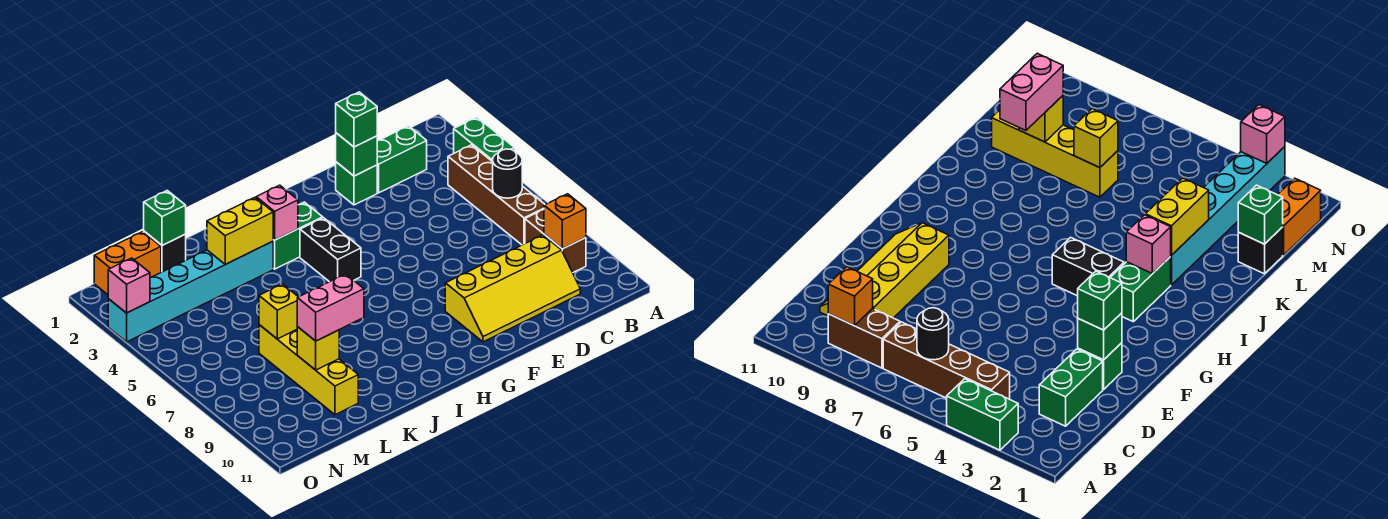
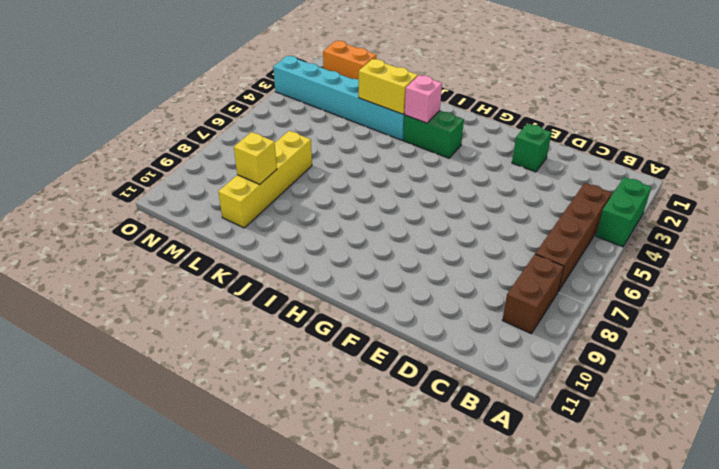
none -> green 1x2 brick [377,126,427,193]
none -> yellow 2x4 slope [445,235,580,342]
none -> black 1x2 brick [300,218,361,282]

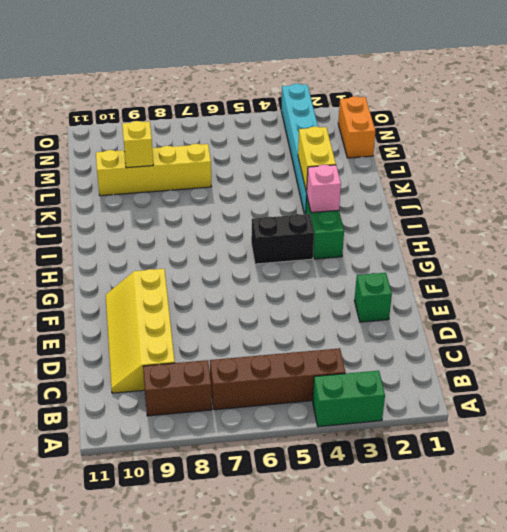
none -> green 1x2 brick [377,126,427,193]
none -> black 1x1 brick [144,231,186,272]
none -> black 1x1 round brick [493,149,522,198]

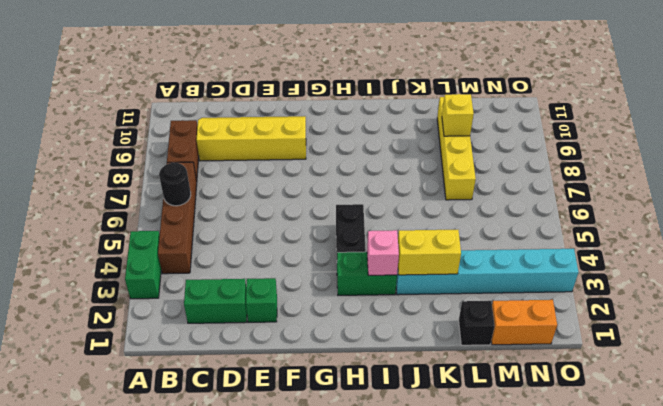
none -> orange 1x1 brick [544,194,586,249]
none -> green 1x1 brick [336,133,377,176]
none -> green 1x1 brick [144,191,186,245]

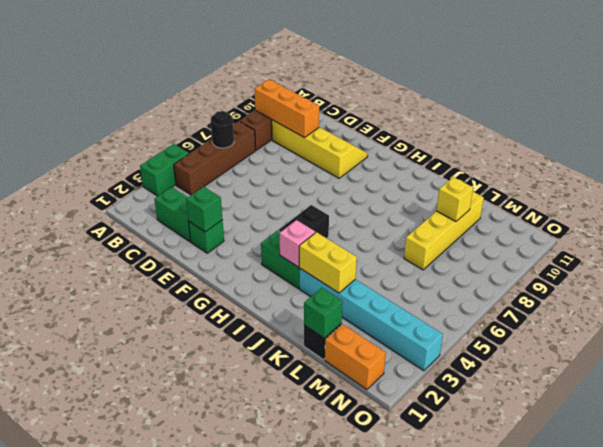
orange 1x3 brick [255,79,319,138] -> orange 1x1 brick [544,194,586,249]
none -> yellow 1x1 brick [259,284,298,339]
none -> pink 1x1 brick [108,258,150,313]
none -> green 1x1 brick [336,92,377,147]

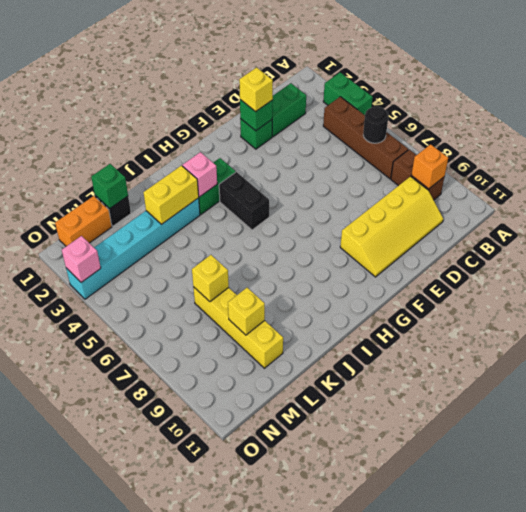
yellow 1x1 brick [239,67,273,112] -> green 1x1 brick [336,92,377,147]
none -> pink 1x2 brick [297,274,364,341]

